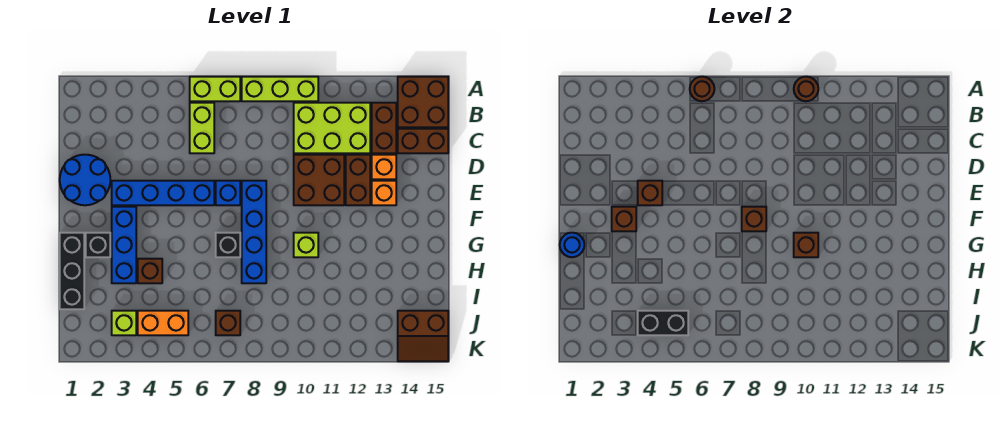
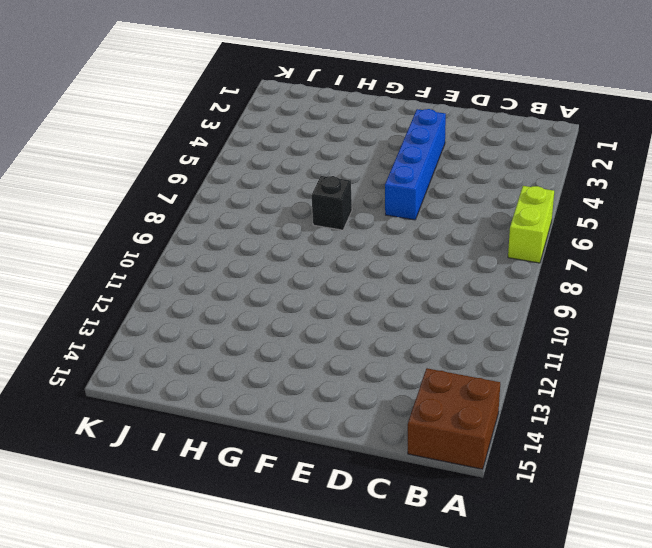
none -> lime 1x3 brick [242,77,318,101]
none -> lime 1x2 brick [190,103,214,153]
none -> lime 2x3 brick [294,103,370,153]
none -> brown 1x2 brick [372,103,396,153]

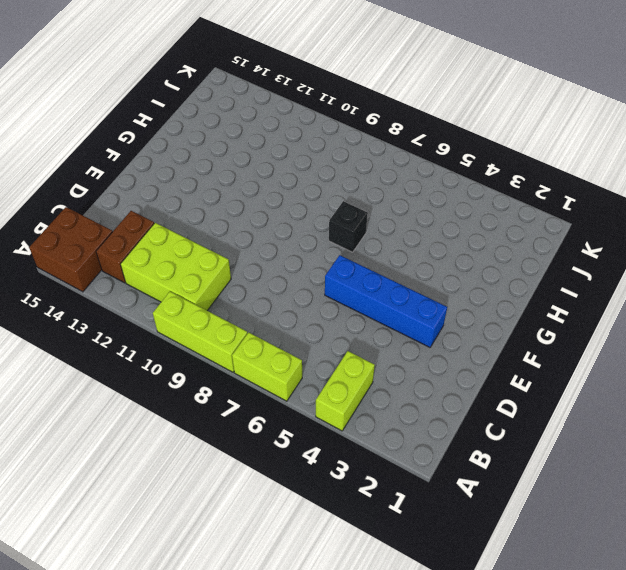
lime 1x2 brick [316,351,375,431] -> lime 1x2 brick moved to [190,103,214,153]
none -> brown 1x2 brick [398,129,448,153]
none -> blue 2x2 round brick [60,155,110,205]
none -> brown 2x2 brick [294,155,344,205]
none -> brown 1x2 brick [346,155,370,205]

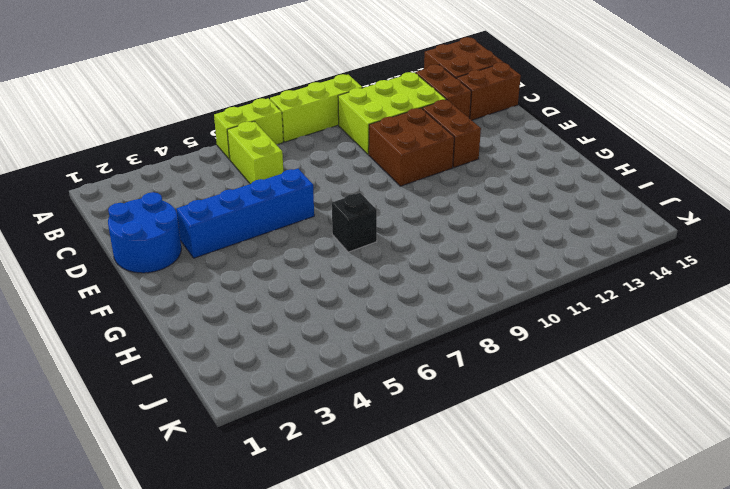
none -> orange 1x1 brick [372,155,396,179]
none -> blue 1x1 brick [216,181,240,205]
none -> blue 1x4 brick [242,181,266,283]
none -> orange 1x1 brick [372,181,396,205]

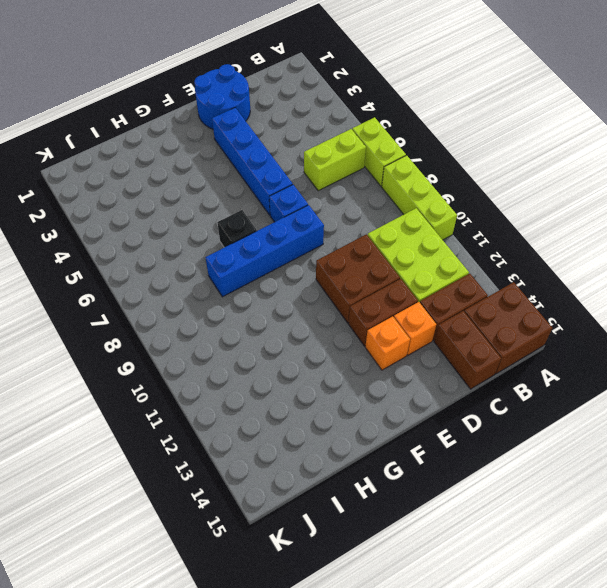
none -> blue 1x3 brick [112,207,136,283]
none -> black 1x3 brick [60,233,84,309]
none -> black 1x1 brick [86,233,110,257]
none -> lime 1x1 brick [294,233,318,257]

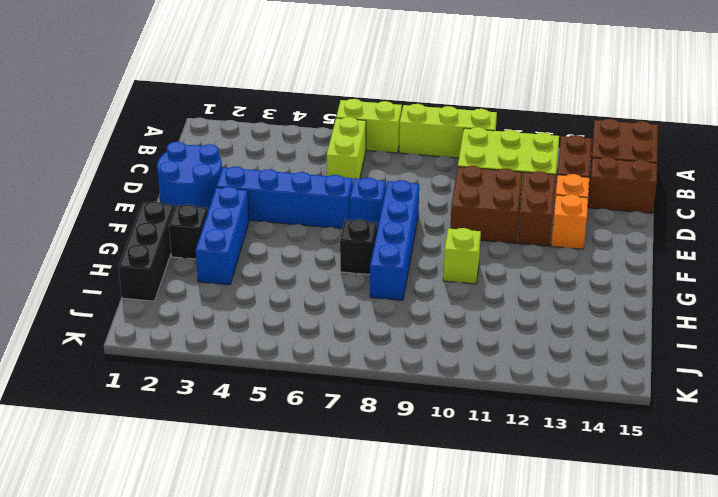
none -> brown 1x1 brick [138,259,162,283]
none -> lime 1x1 brick [112,311,136,335]
none -> orange 1x2 brick [138,311,188,335]
none -> brown 1x1 brick [216,311,240,335]

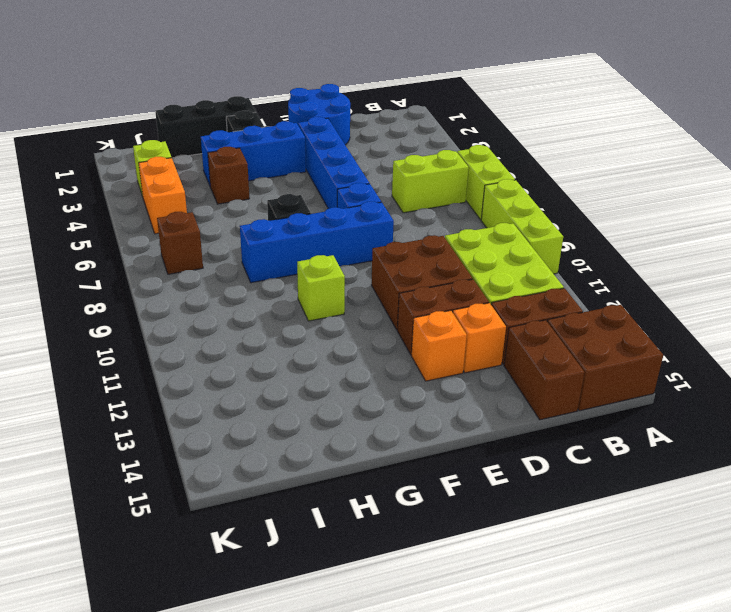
none -> brown 2x2 slope [398,311,448,361]
none -> brown 1x1 round brick [690,77,714,101]
none -> brown 1x1 round brick [794,77,818,101]
none -> brown 1x1 brick [638,181,662,205]

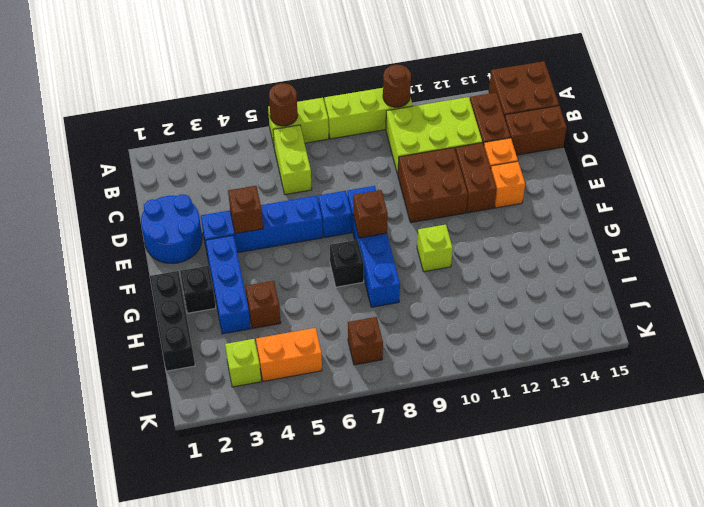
none -> brown 2x2 slope [398,311,448,361]
none -> brown 1x1 brick [612,207,636,231]
none -> blue 1x1 round brick [560,233,584,257]
none -> brown 1x1 brick [794,233,818,257]

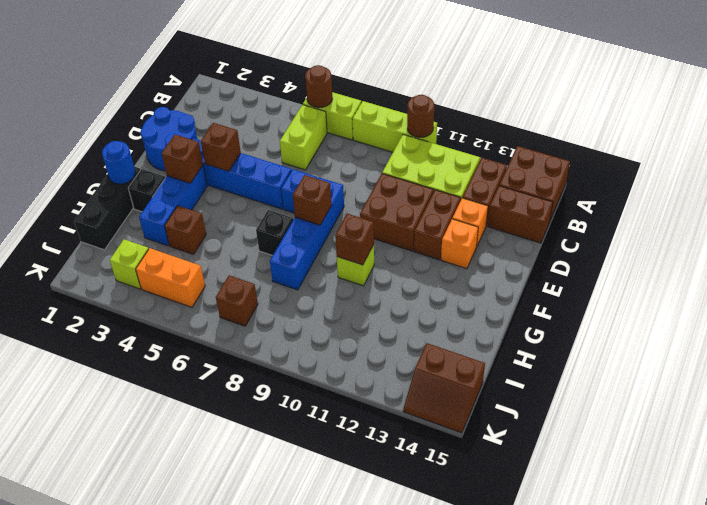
none -> black 1x2 brick [638,311,688,335]

